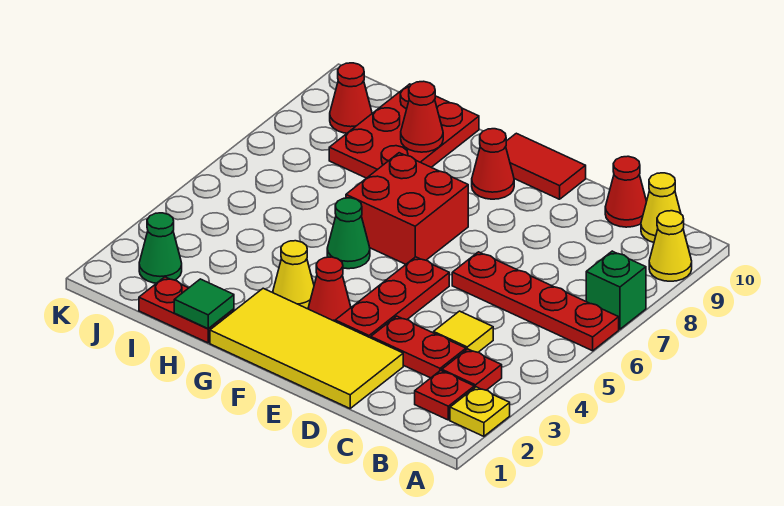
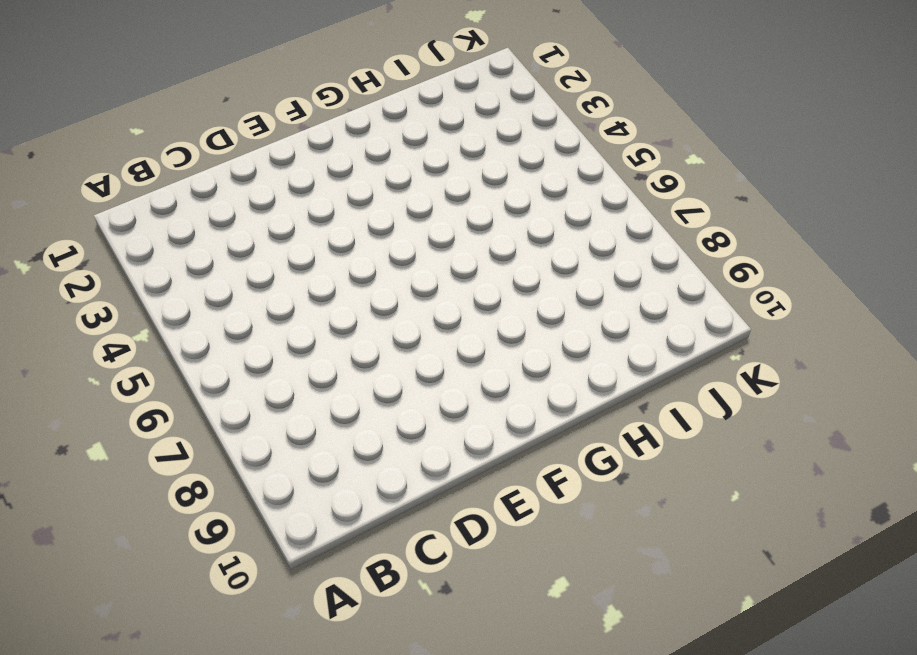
none -> yellow 1x1 plate [450,387,510,436]
none -> red 1x4 plate [452,252,619,351]
none -> green 1x1 brick [586,251,646,329]

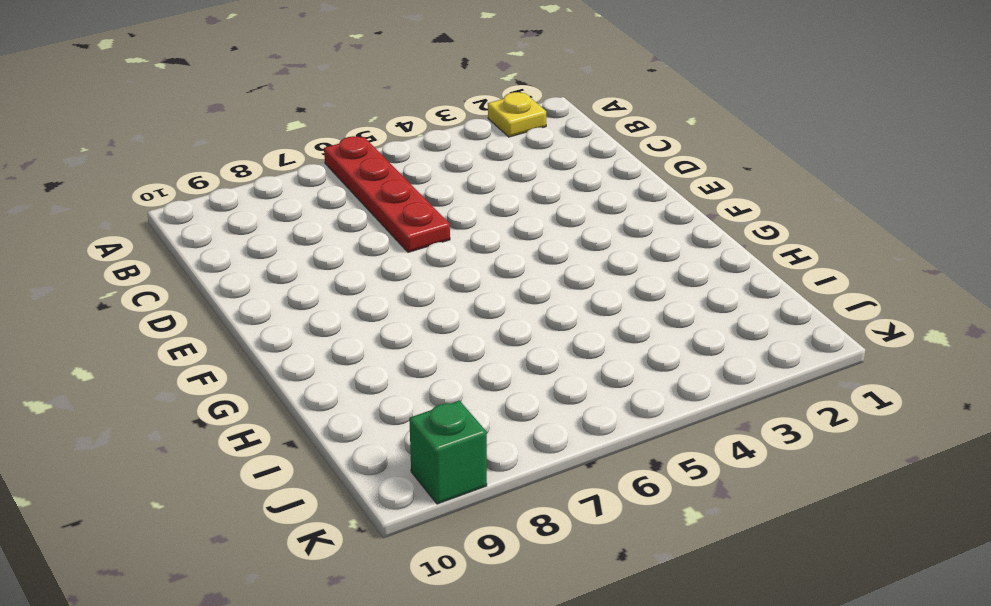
green 1x1 brick [409,401,487,504] -> green 1x1 brick moved to [586,251,646,329]
none -> yellow 1x1 cone [649,211,692,281]
none -> red 1x1 plate [415,370,474,420]
none -> red 1x1 plate [442,349,502,390]

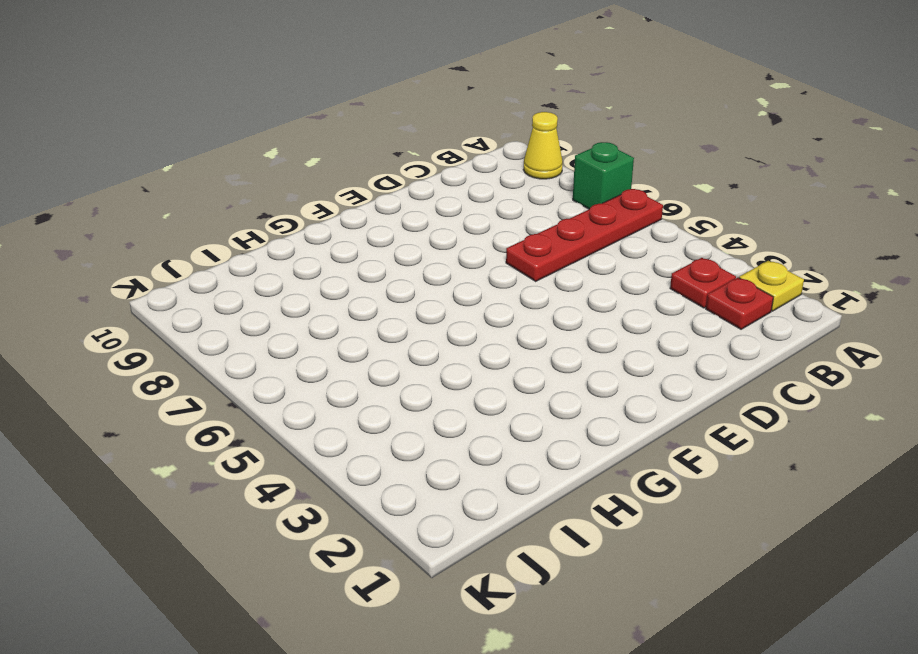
none -> yellow 1x1 cone [641,173,681,242]
none -> red 1x2 plate [371,316,466,378]
none -> yellow 1x1 tile [434,311,493,352]

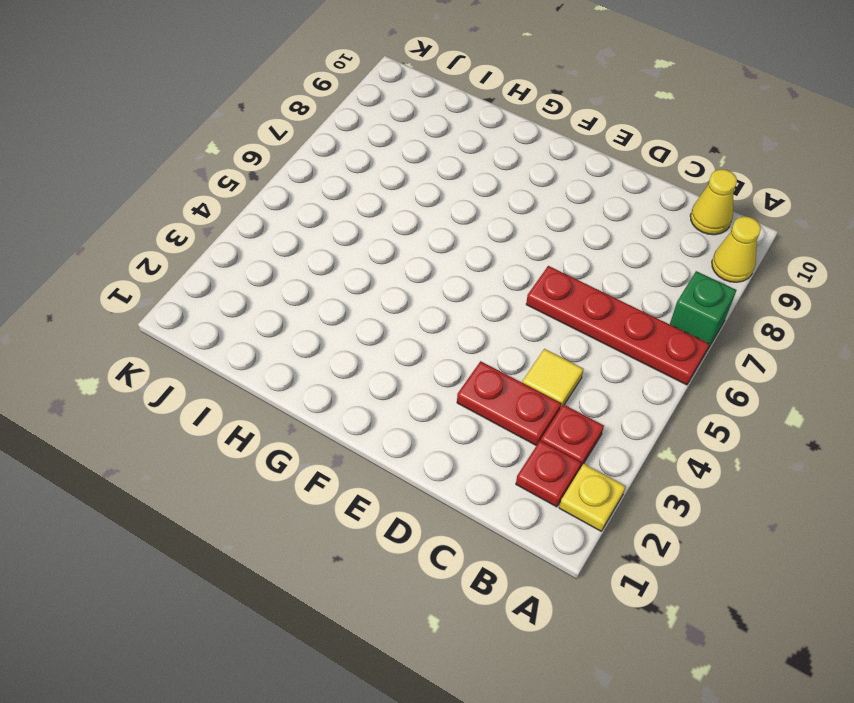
none -> red 1x1 cone [605,156,647,227]
none -> yellow 2x4 tile [210,288,403,408]
none -> red 1x3 plate [335,257,449,338]

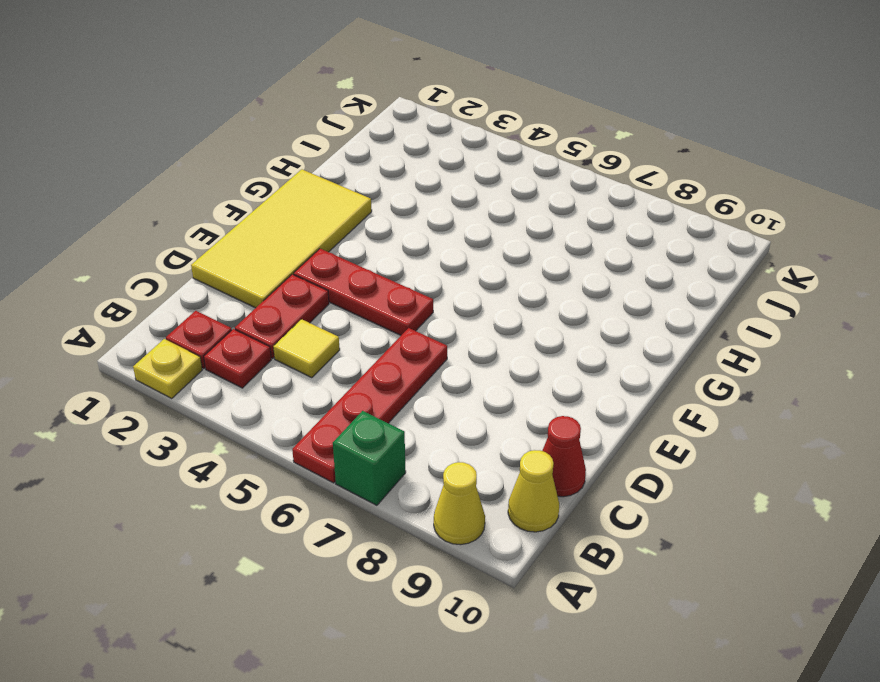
none -> red 1x2 tile [506,133,586,199]
none -> red 1x1 cone [308,257,351,321]
none -> red 2x2 brick [346,153,468,264]

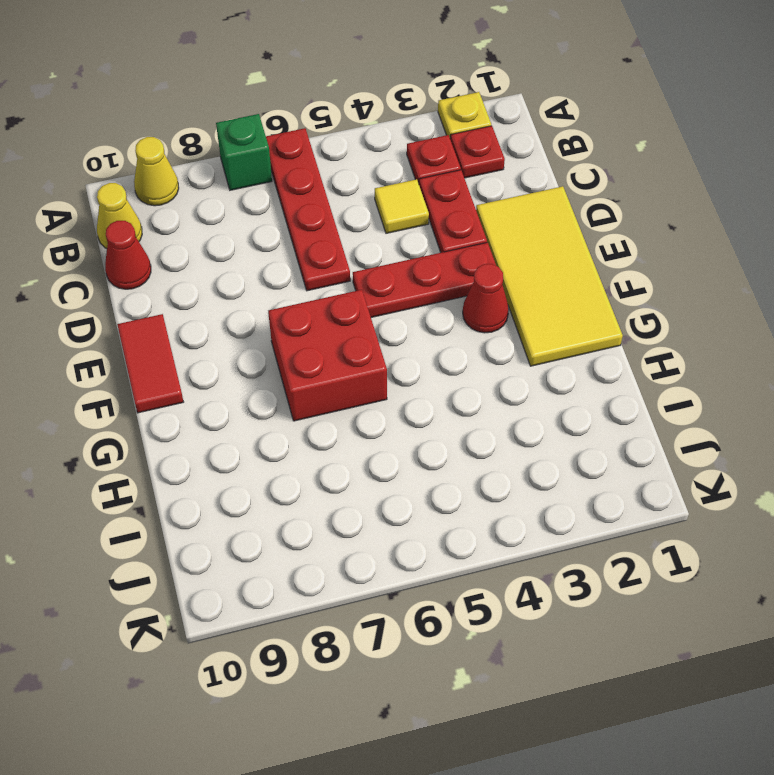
none -> red 1x1 cone [472,129,514,199]
none -> yellow 1x1 cone [273,241,314,309]
none -> green 1x1 cone [327,198,370,269]

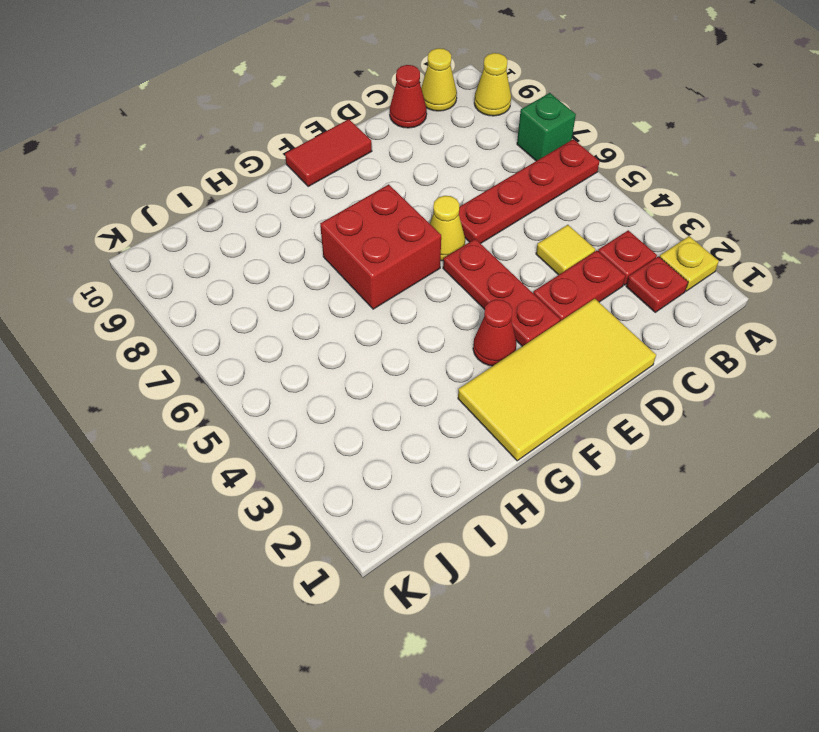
yellow 1x1 cone [430,196,465,261] -> yellow 1x1 cone moved to [273,241,314,309]
none -> red 1x1 cone [472,129,514,199]
none -> green 1x1 cone [327,198,370,269]
none -> red 1x2 plate [139,277,234,343]

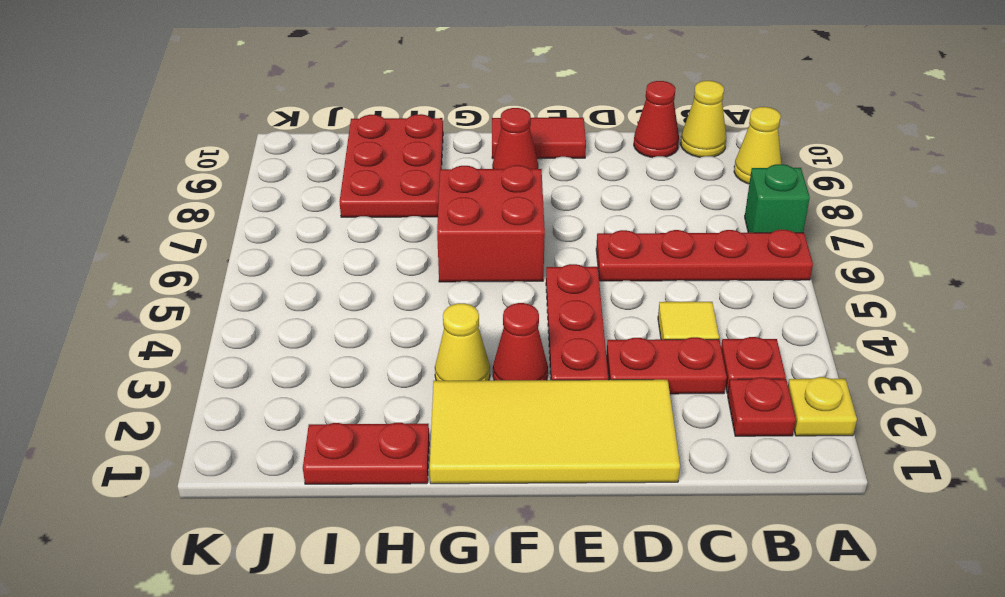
none -> green 1x1 cone [327,198,370,269]
none -> green 1x1 cone [139,213,182,283]
none -> red 1x1 cone [330,63,372,133]

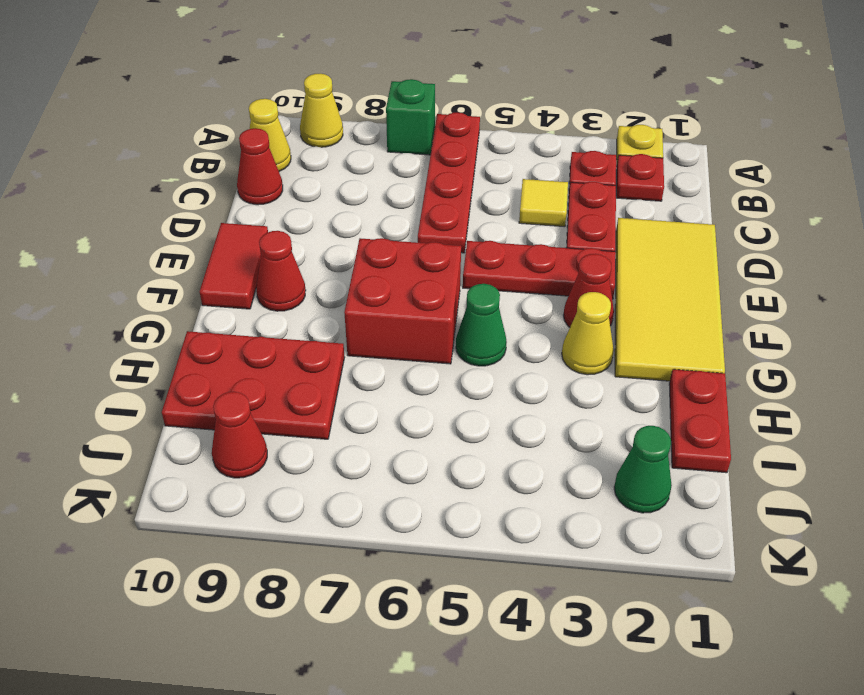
none -> green 1x1 tile [174,279,234,329]
none -> red 1x1 cone [401,81,443,152]

